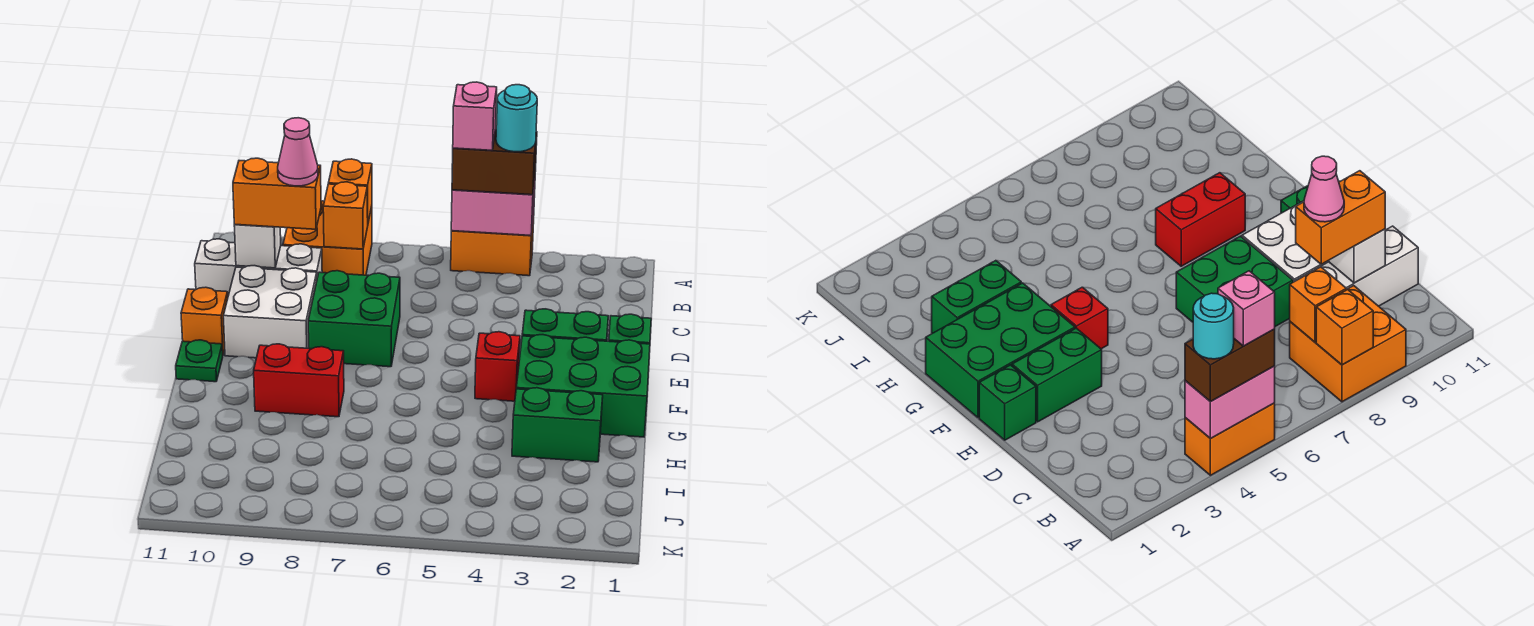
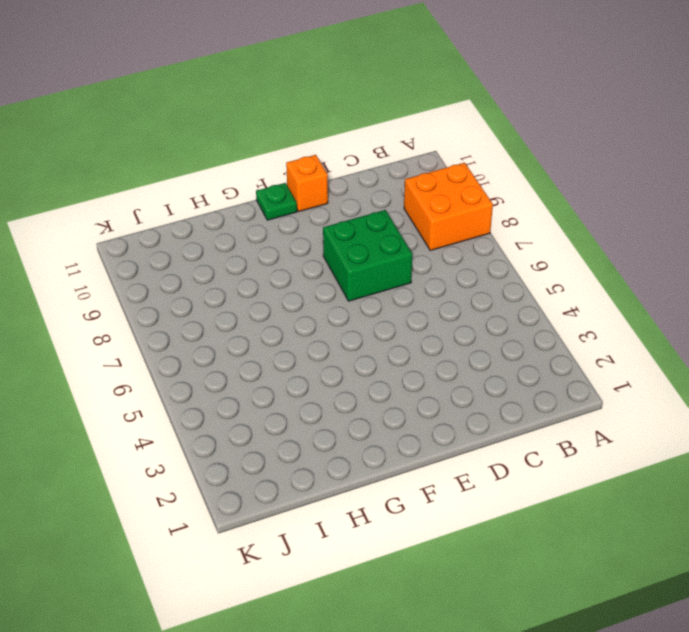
none -> orange 1x2 brick [451,218,534,276]
none -> white 1x3 brick [195,239,322,296]
none -> white 2x2 brick [223,266,317,358]

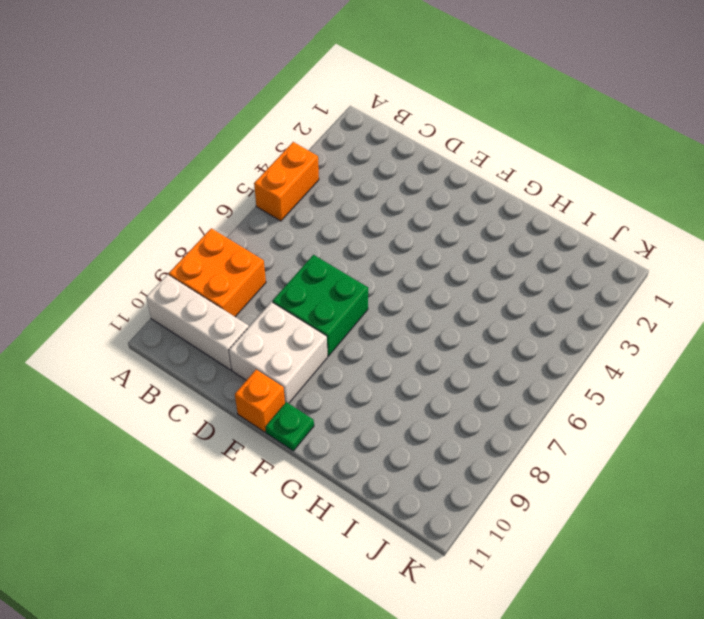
white 1x3 brick [146,274,249,370] -> white 1x3 brick turned to [195,239,322,296]
none -> green 1x1 brick [609,314,651,344]
none -> green 1x2 brick [522,309,608,341]
none -> green 2x3 brick [516,335,650,437]

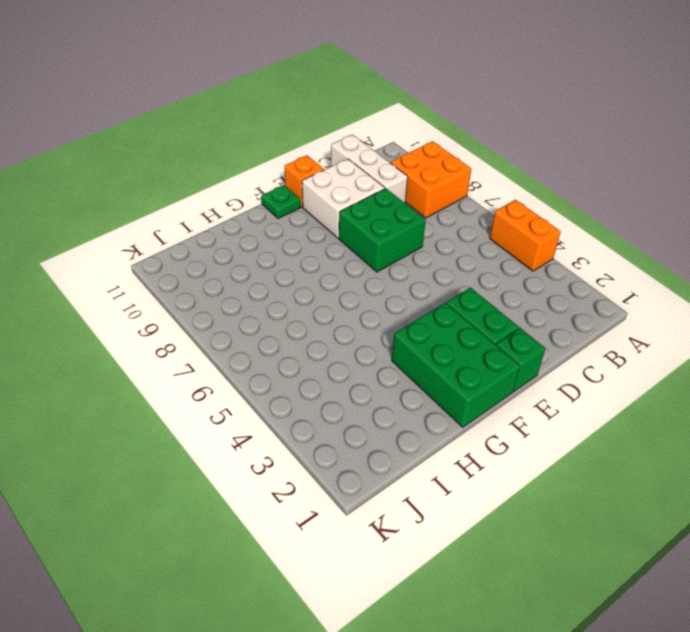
none -> red 1x1 brick [475,332,520,401]
none -> red 1x2 brick [254,344,344,417]
none -> green 1x2 brick [512,388,603,462]

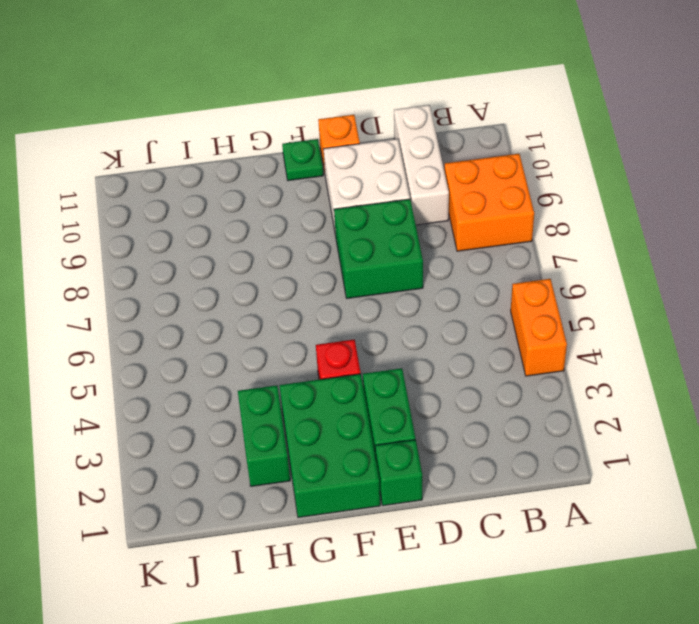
none -> red 1x2 brick [254,344,344,417]
none -> pink 1x2 brick [451,181,535,236]
none -> orange 1x1 brick [328,159,372,222]

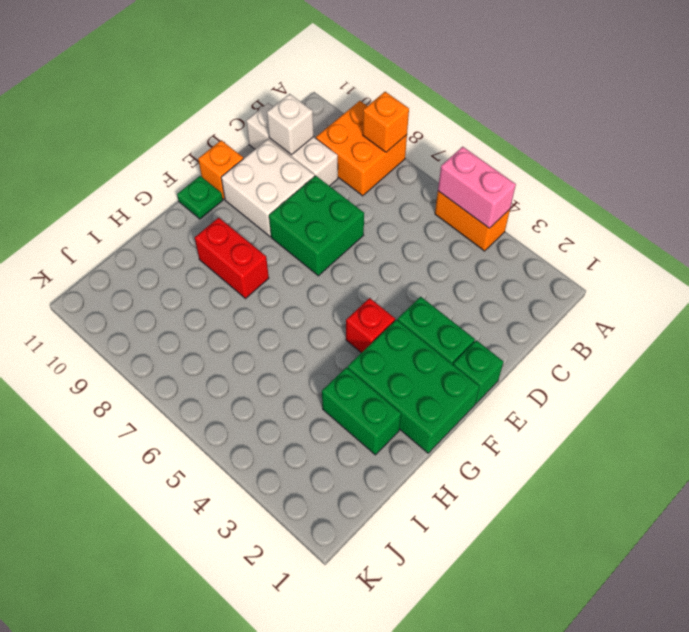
none -> orange 1x1 brick [323,182,368,249]
none -> brown 1x2 brick [452,129,537,195]
none -> orange 1x2 brick [233,158,321,229]

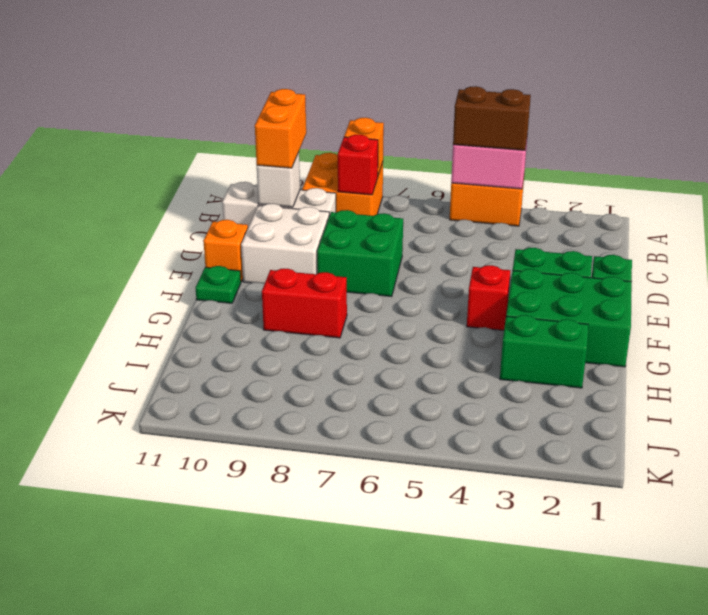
red 1x1 brick [338,135,378,195] -> orange 1x1 brick [323,182,368,249]
orange 1x2 brick [255,89,306,168] -> orange 1x2 brick turned to [233,158,321,229]
none -> cyan 1x1 round brick [496,85,537,152]
none -> pink 1x1 brick [453,82,497,150]
none -> pink 1x1 cone [278,118,318,186]

